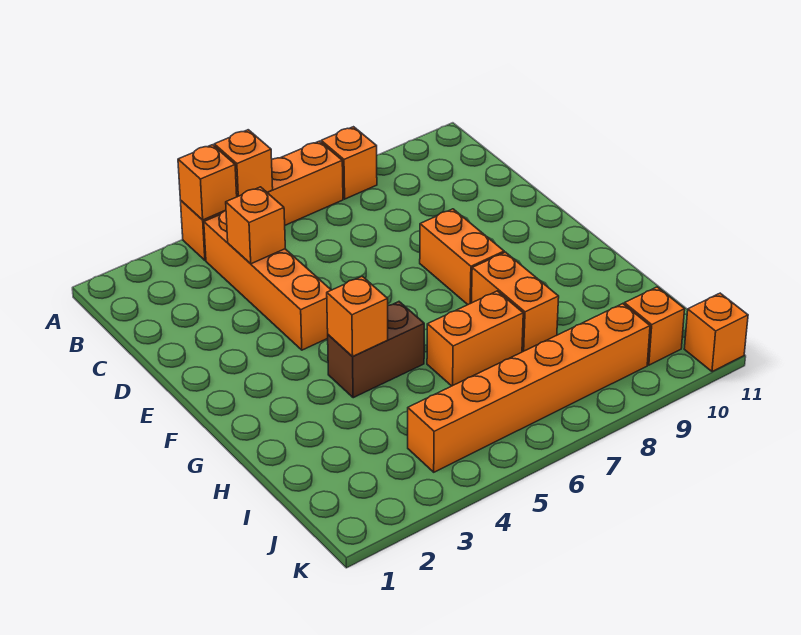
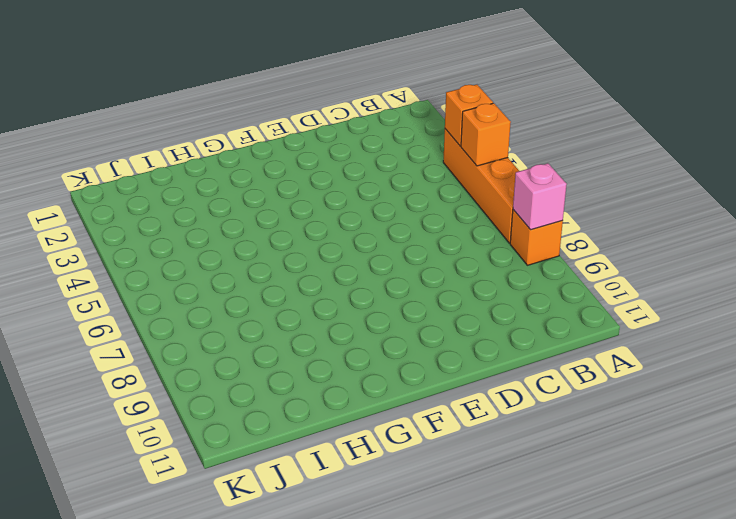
pink 1x1 brick [513,163,567,230] -> none
none -> orange 1x4 brick [204,210,331,350]
none -> orange 1x2 brick [420,209,504,304]
none -> brown 1x2 brick [328,302,424,398]

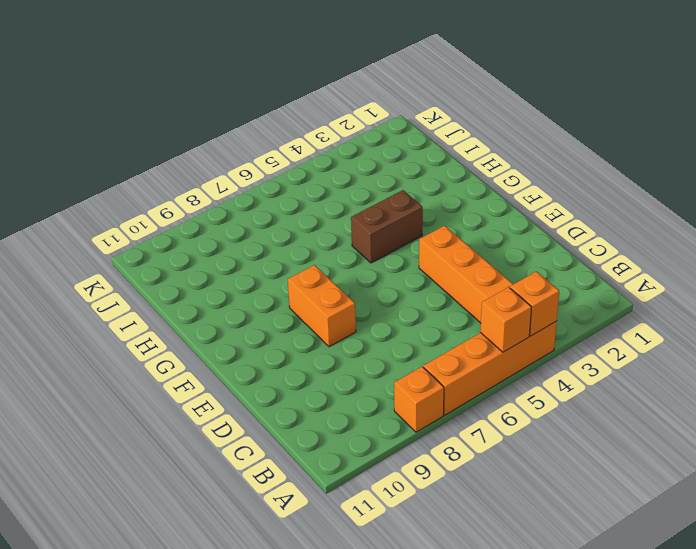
none -> orange 1x2 brick [472,252,559,352]
none -> orange 1x2 brick [427,291,523,386]
none -> orange 1x6 brick [408,304,650,472]

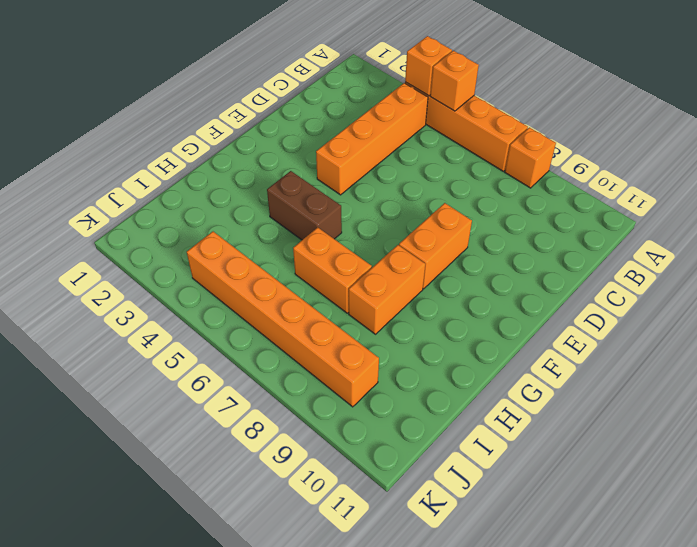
none -> orange 1x1 brick [624,287,685,365]
none -> orange 1x1 brick [684,293,748,372]
none -> orange 1x1 brick [226,187,285,264]

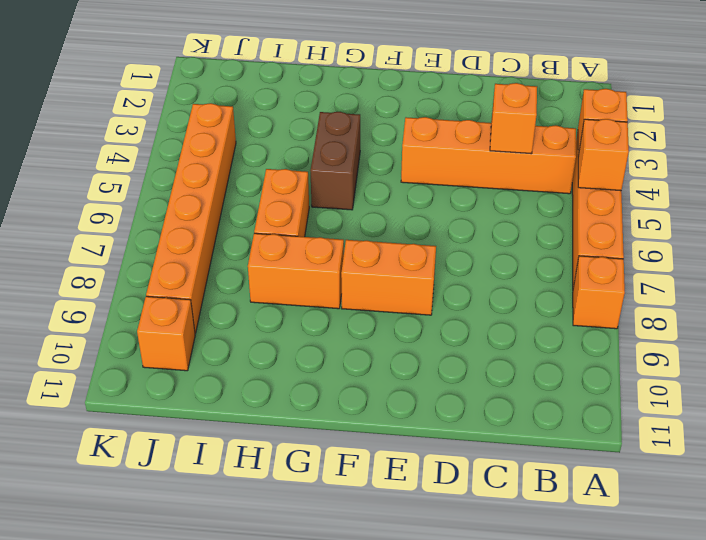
none -> orange 1x1 brick [684,293,748,372]
none -> orange 1x1 brick [327,276,388,357]

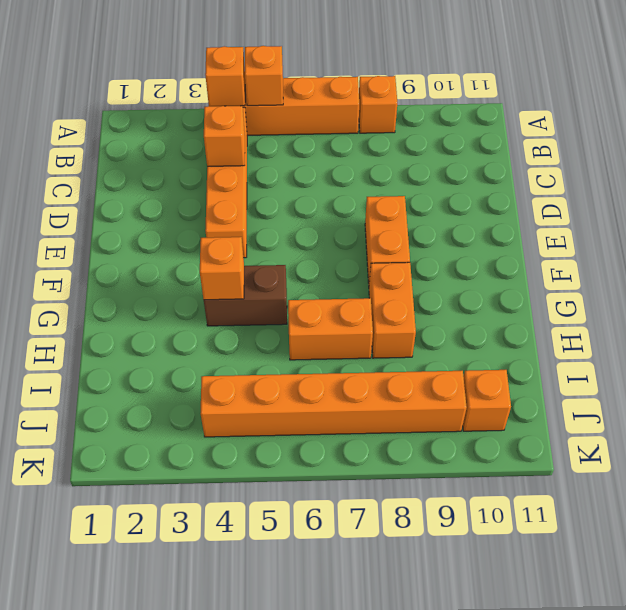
none -> orange 1x1 brick [684,293,748,372]

